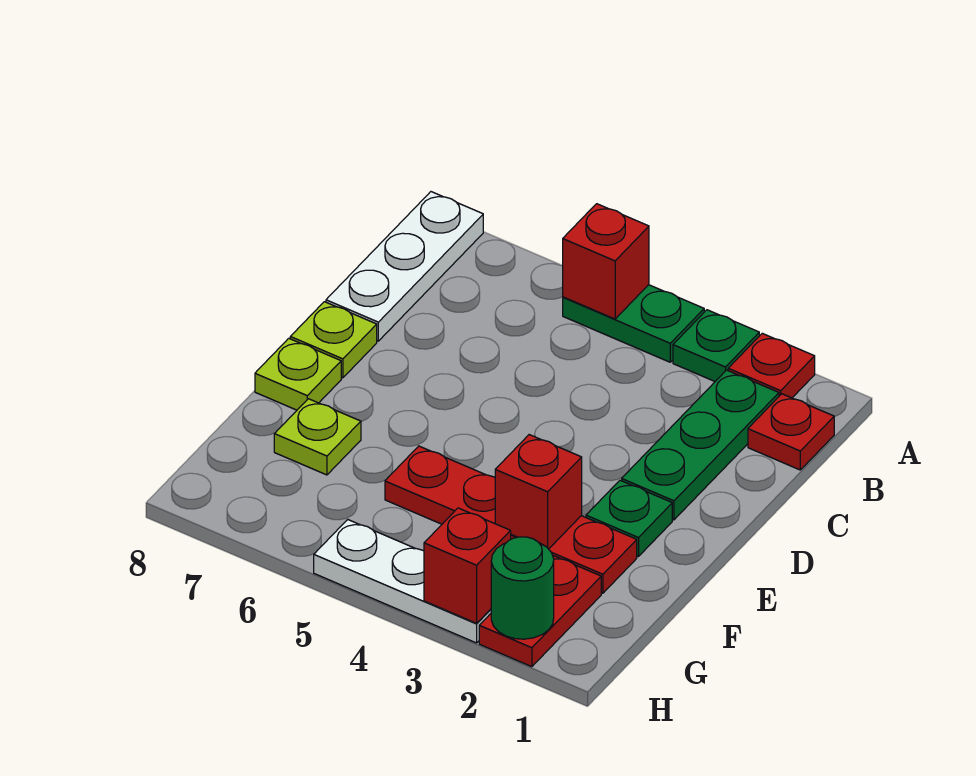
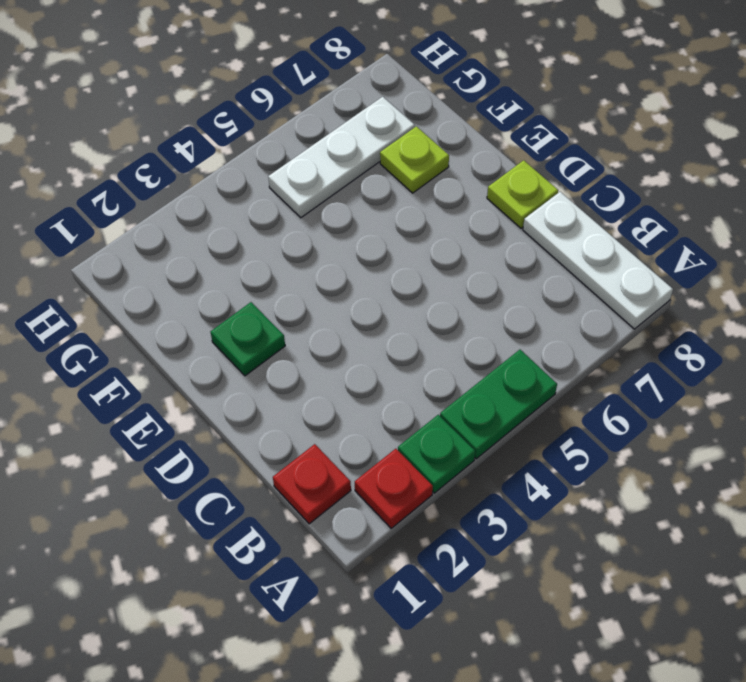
white 1x3 plate [268,97,415,218] -> white 1x3 plate moved to [314,520,491,643]
none -> green 1x3 plate [622,370,779,520]
none -> lime 1x1 plate [255,338,341,410]
none -> red 1x4 plate [385,446,637,593]

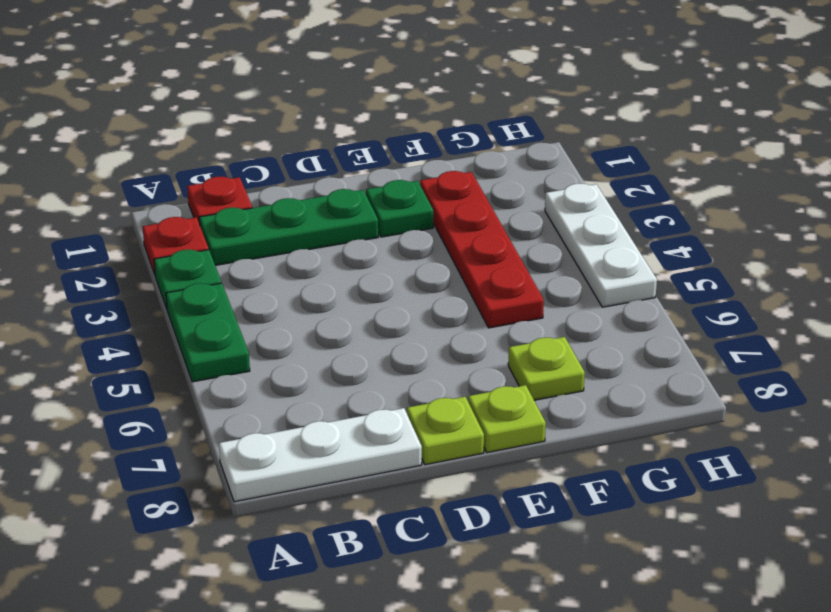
none -> red 1x2 plate [479,556,601,667]
none -> red 1x1 brick [563,204,649,319]
none -> red 1x1 brick [495,435,582,549]

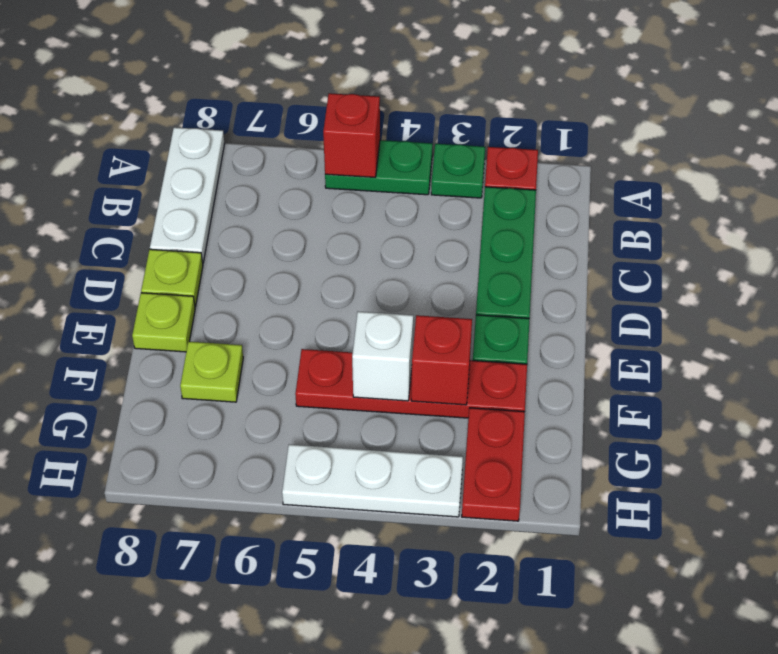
white 1x1 brick [352,312,413,401] -> none
none -> red 1x1 plate [748,394,834,470]
none -> green 1x1 round brick [491,537,554,639]
none -> red 1x1 brick [424,508,511,623]

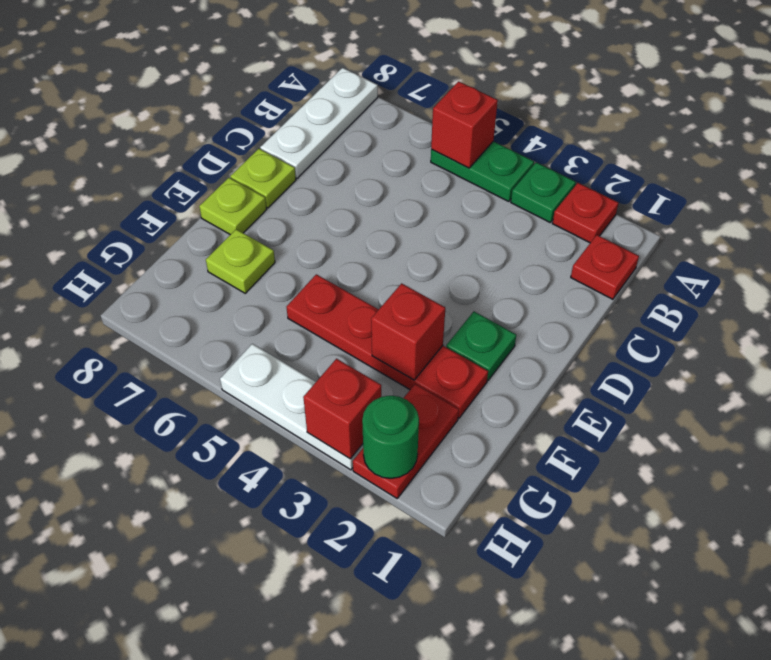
none -> green 1x3 plate [622,370,779,520]

